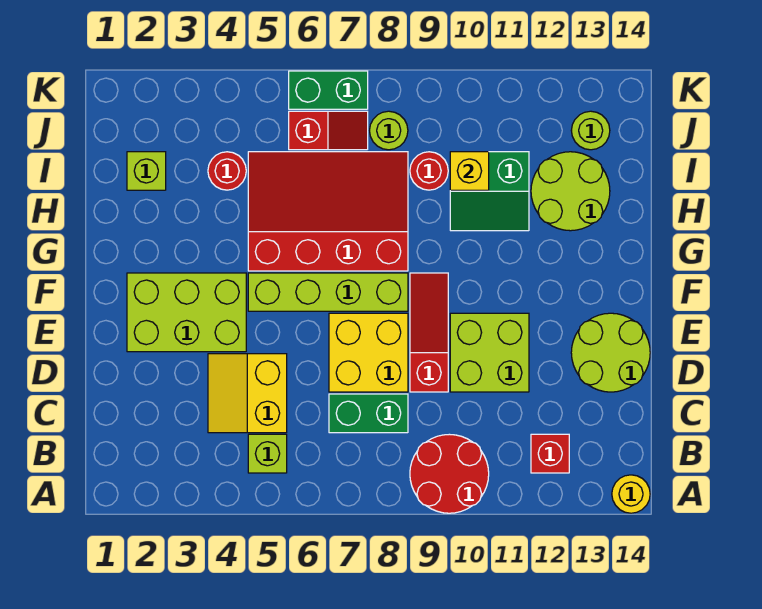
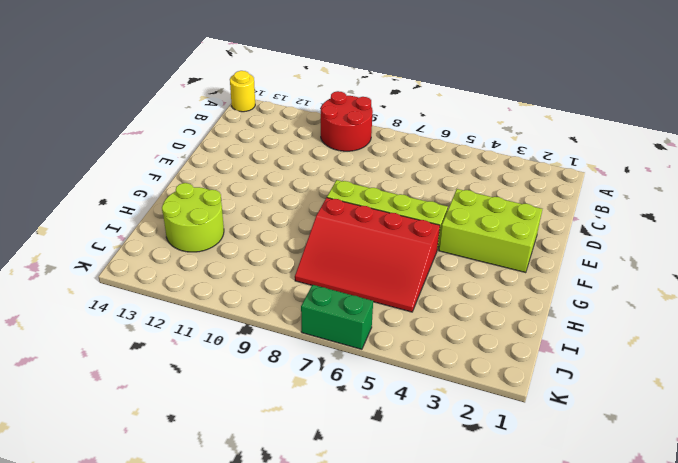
none -> lime 1x1 brick [248,434,287,473]
none -> red 1x1 brick [531,434,569,473]
none -> yellow 2x2 slope [208,354,287,433]

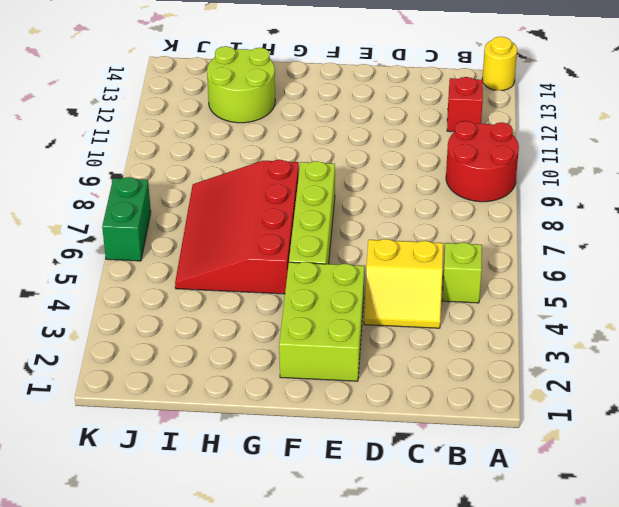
none -> green 1x2 brick [329,394,408,433]
none -> yellow 2x2 brick [329,313,408,392]
none -> red 1x3 slope [410,273,448,392]

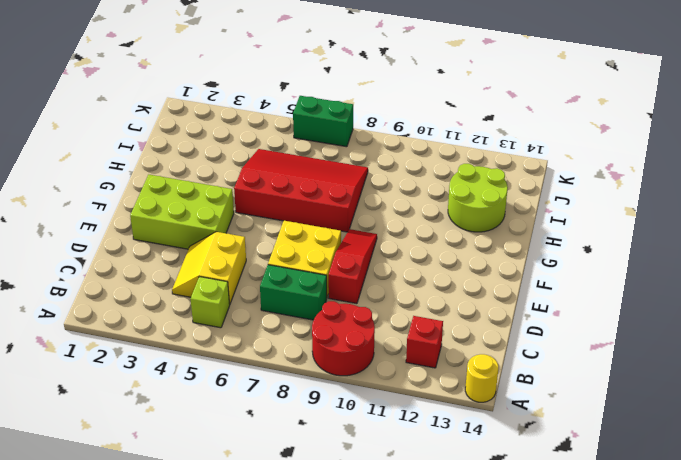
none -> lime 2x2 brick [450,313,529,392]
none -> lime 2x2 round brick [571,313,650,392]
none -> lime 1x4 brick [248,273,408,311]

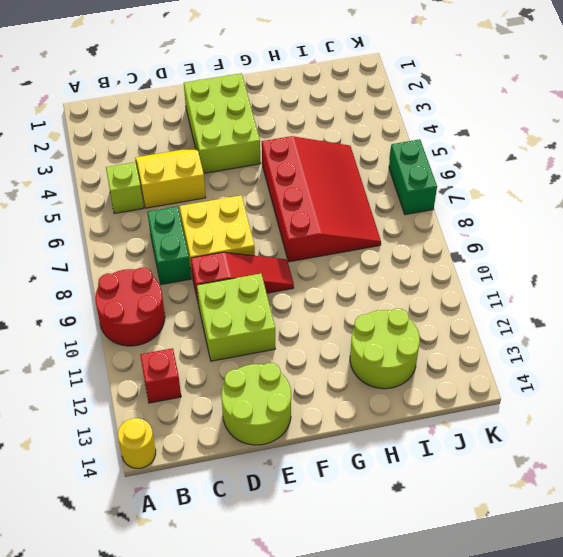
none -> lime 1x4 brick [248,273,408,311]
none -> green 2x2 slope [450,152,529,231]
none -> lime 1x1 brick [127,152,166,190]

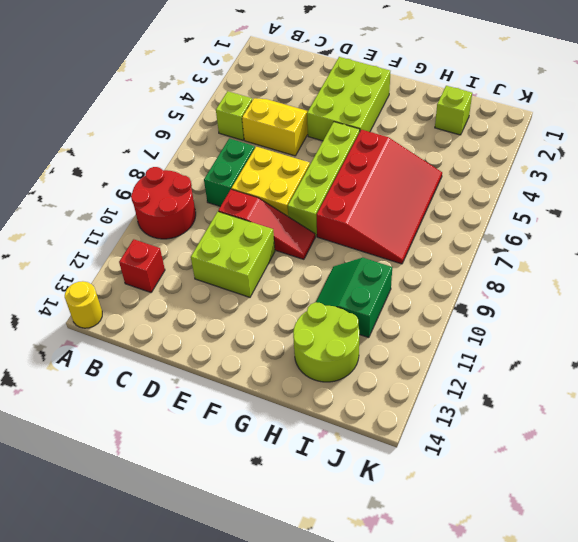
none -> lime 2x2 round brick [571,313,650,392]
none -> red 1x1 round brick [208,152,246,190]
none -> red 1x1 round brick [410,152,448,190]

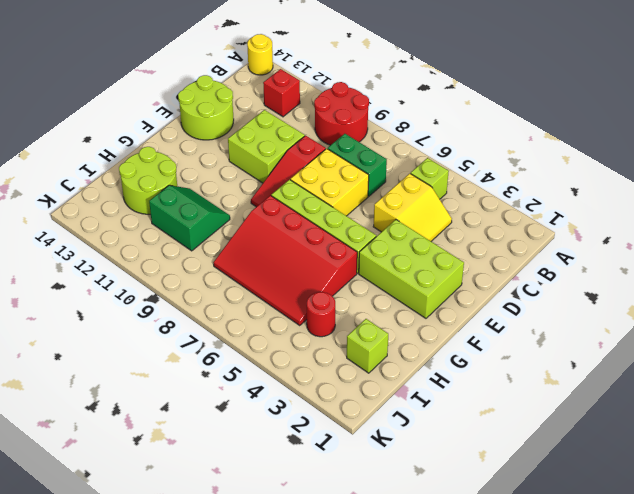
none -> red 1x1 round brick [410,152,448,190]
none -> red 1x2 slope [289,111,368,150]
none -> lime 1x1 round brick [370,111,408,150]

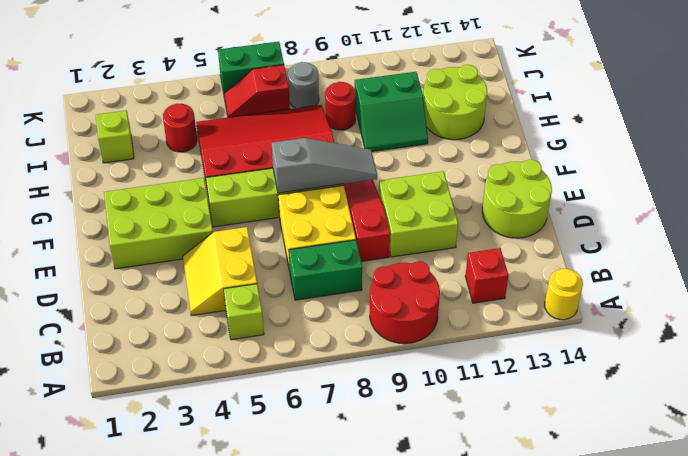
grey 1x3 slope [272,138,377,193] -> none
red 1x2 slope [224,65,290,117] -> red 1x2 slope turned to [289,111,368,150]
grey 1x1 round brick [288,62,319,108] -> lime 1x1 round brick [370,111,408,150]
none -> lime 1x1 round brick [571,111,610,150]
none -> yellow 1x1 brick [450,152,489,190]

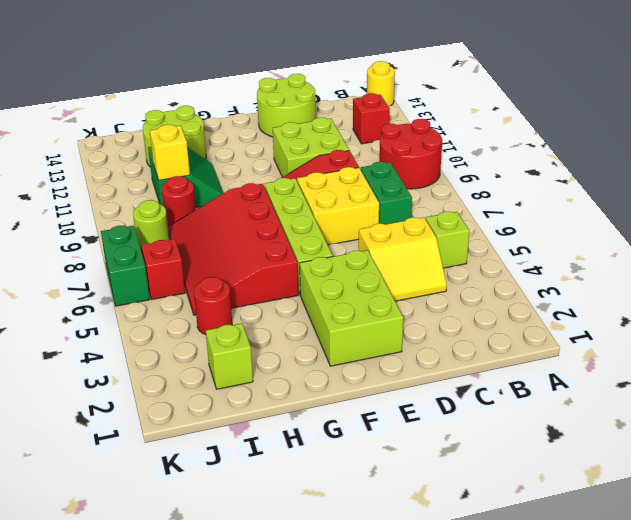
none -> lime 1x1 round brick [571,111,610,150]

